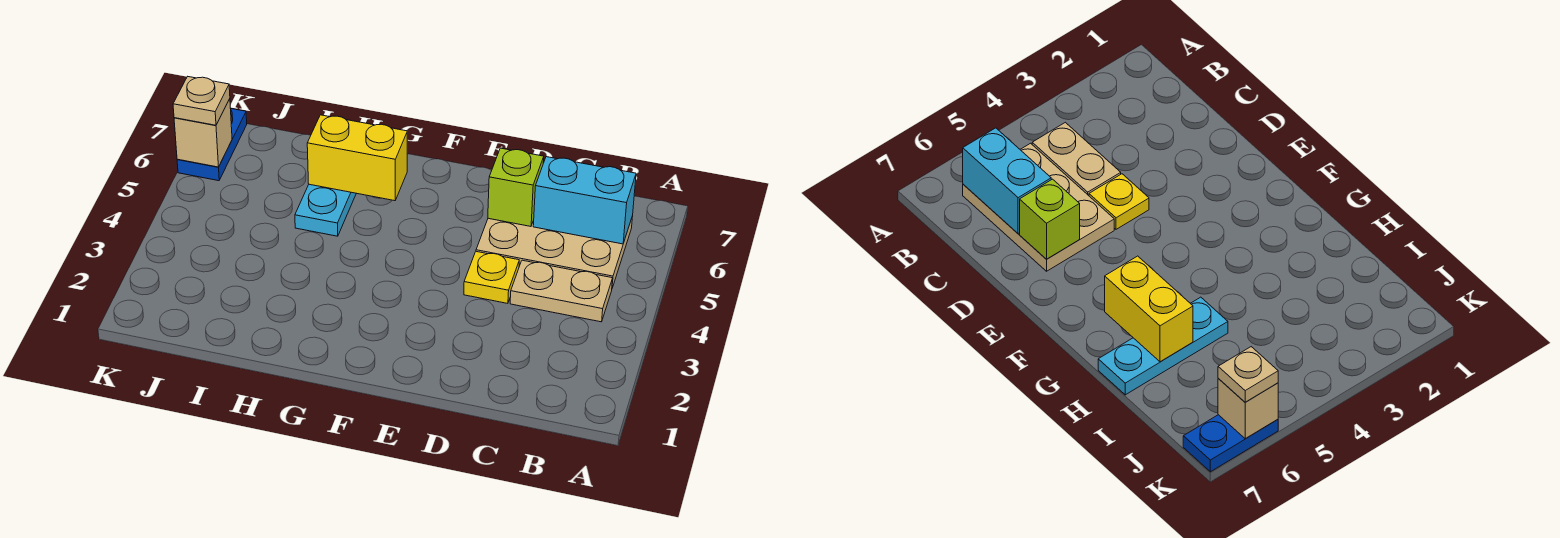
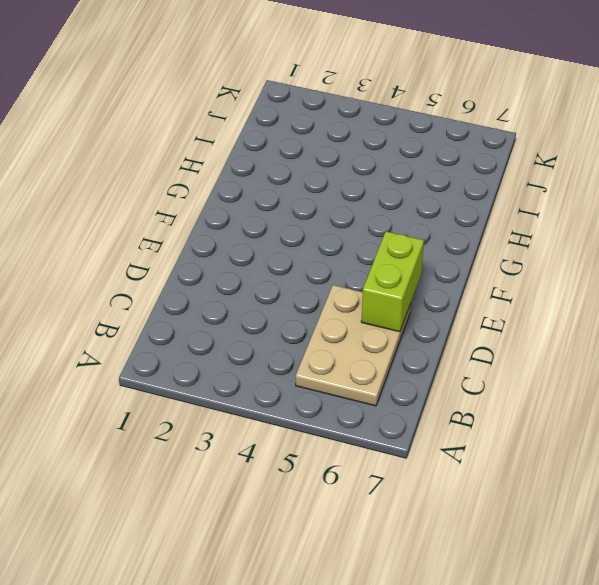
lime 1x2 brick [361,232,424,332] -> lime 1x1 brick [488,148,544,226]
none -> tan 1x2 plate [510,260,613,322]
none -> yellow 1x1 plate [464,252,519,303]

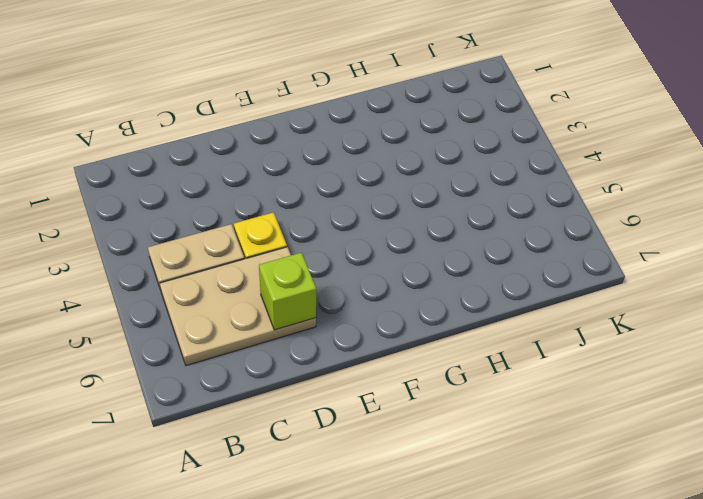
none -> cyan 1x3 plate [295,184,356,236]
none -> blue 1x2 plate [177,109,247,181]

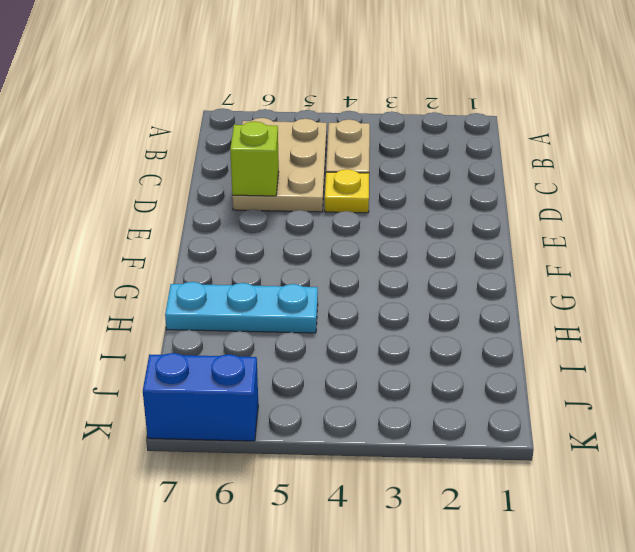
blue 1x2 brick [143,353,258,441] -> blue 1x2 plate [177,109,247,181]
none -> cyan 1x2 brick [533,157,636,244]
none -> yellow 1x2 brick [307,115,407,201]

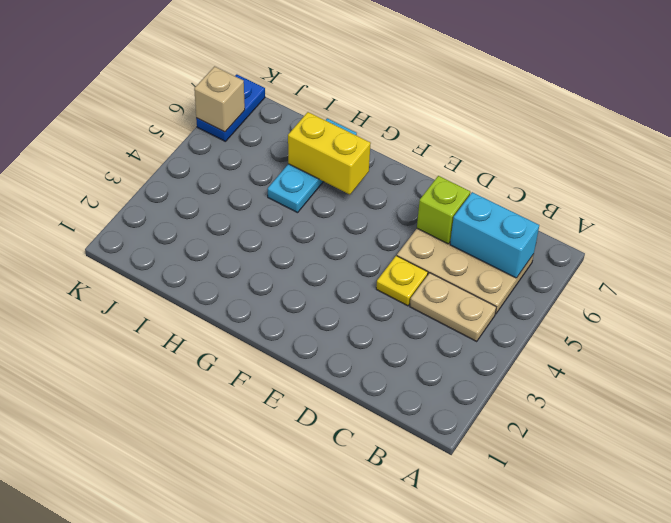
none -> tan 1x1 plate [173,77,230,125]

